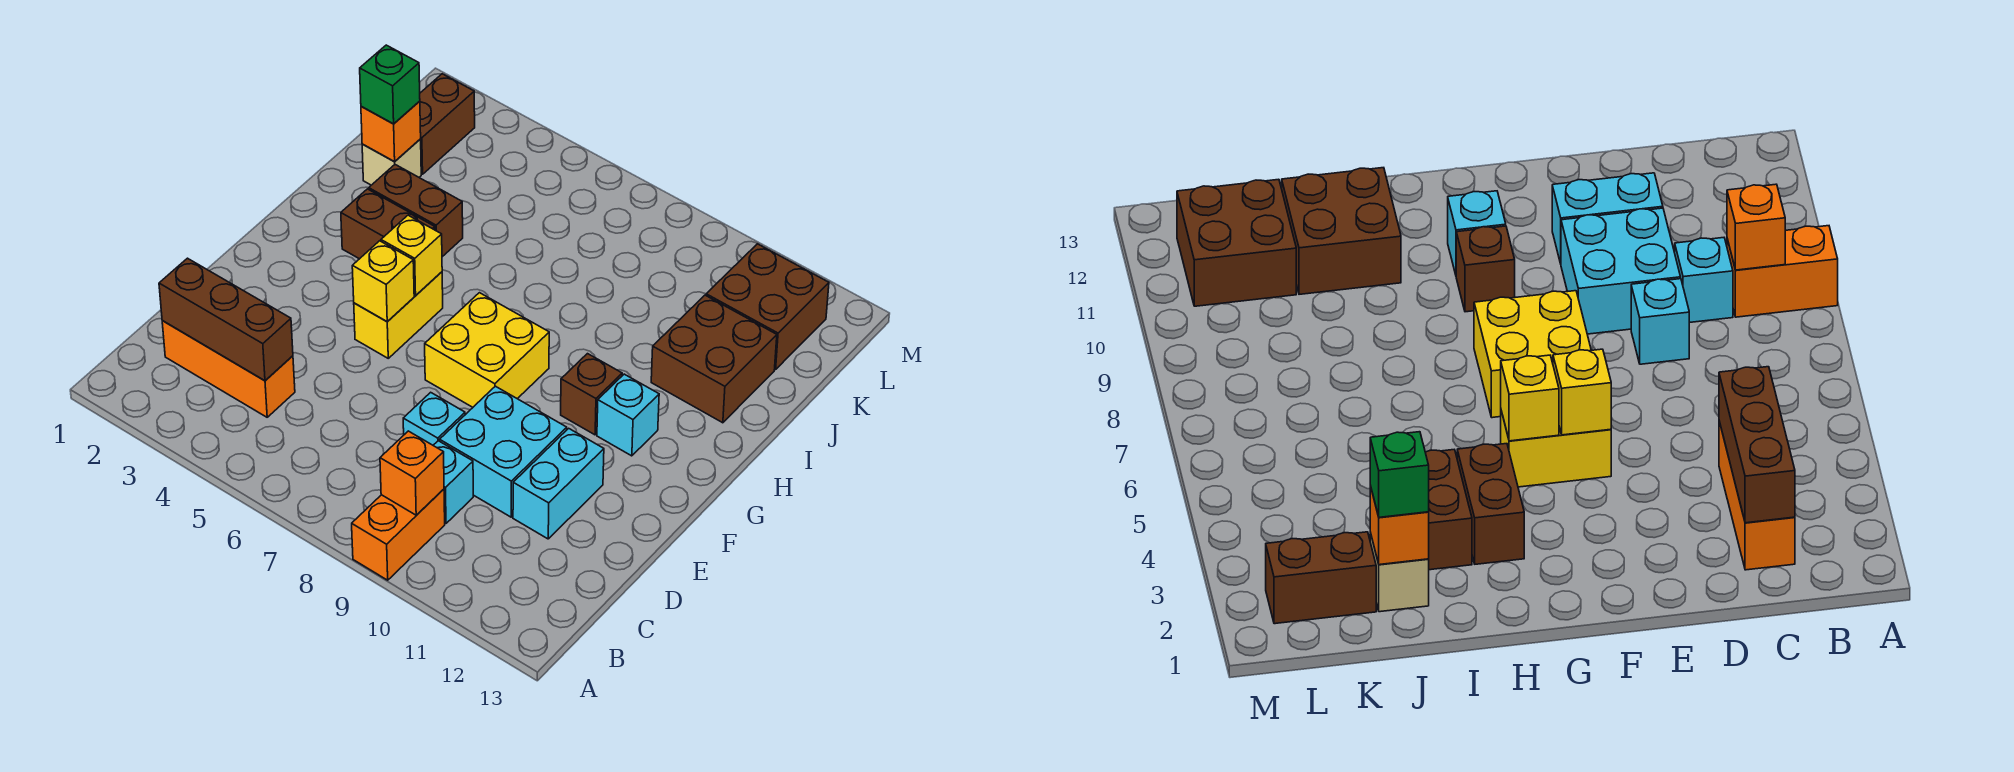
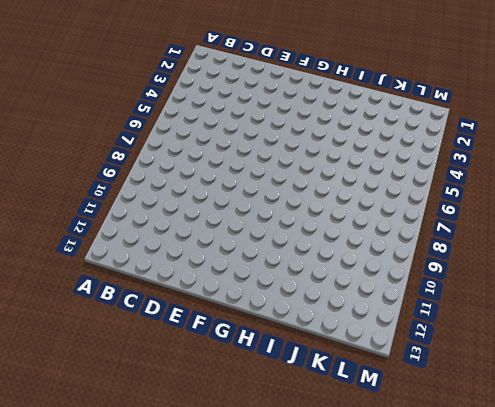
none -> orange 1x2 brick [352,489,445,580]
none -> orange 1x3 brick [162,321,295,417]
none -> cyan 1x1 brick [433,441,473,523]

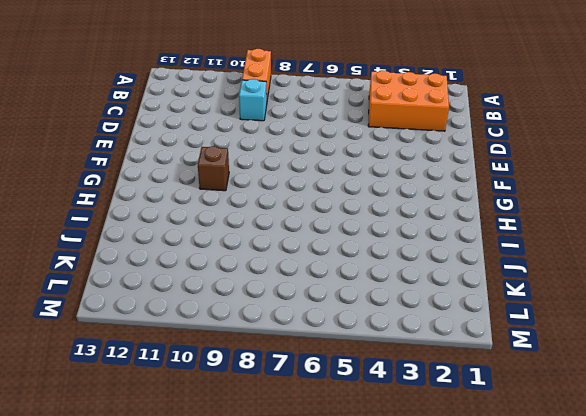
orange 2x3 brick [368,71,449,131] -> orange 1x3 brick [162,321,295,417]
none -> cyan 1x1 brick [403,392,465,445]
none -> cyan 2x2 brick [440,386,567,517]
none -> cyan 1x2 brick [513,428,604,539]

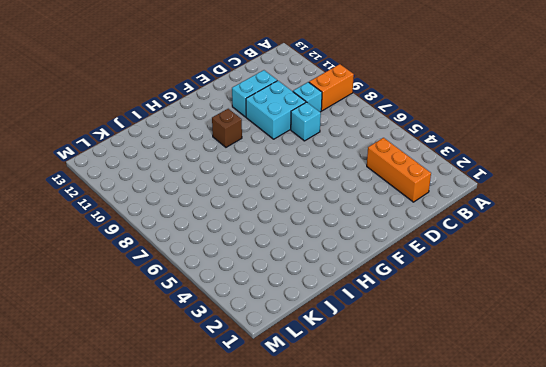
none -> yellow 1x2 brick [354,272,443,358]
none -> yellow 2x2 brick [425,293,549,407]
none -> cyan 1x1 brick [597,374,659,456]

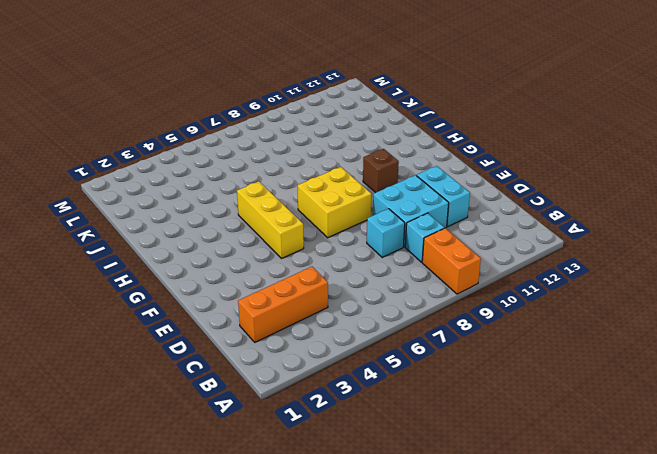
yellow 1x3 brick [237,181,304,258] -> yellow 1x2 brick [354,272,443,358]
none -> cyan 1x1 brick [597,374,659,456]
none -> brown 1x2 brick [341,189,435,259]
none -> brown 1x2 brick [369,165,463,257]

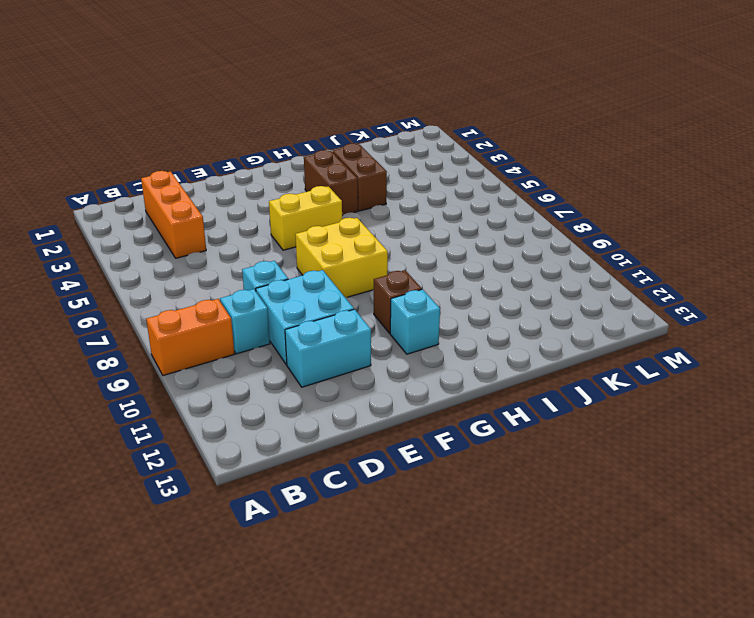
none -> brown 2x2 brick [651,295,777,423]
none -> tan 1x1 brick [362,139,421,185]
none -> brown 1x2 brick [420,74,475,174]

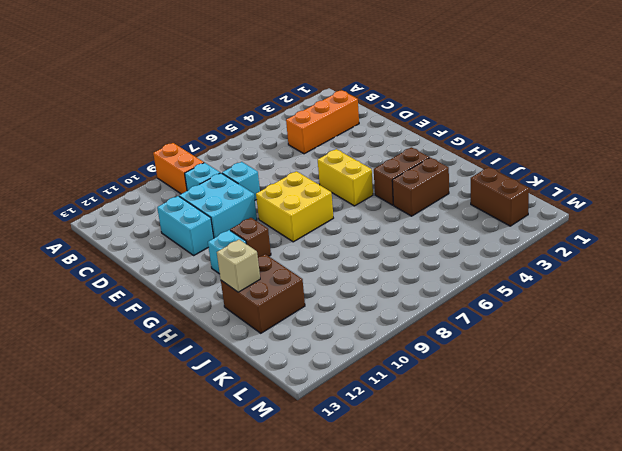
tan 1x1 brick [217,240,260,292] -> tan 1x1 brick moved to [362,139,421,185]
none -> brown 2x2 brick [706,244,829,369]
none -> orange 1x1 brick [380,431,444,515]
none -> brown 1x3 brick [159,258,293,381]

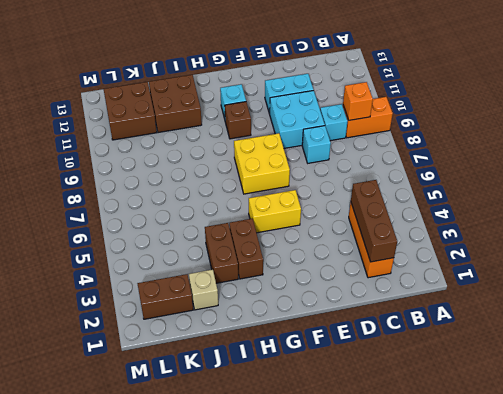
none -> yellow 1x1 brick [352,241,414,322]
none -> yellow 1x1 brick [381,215,442,296]
none -> orange 1x1 brick [361,101,421,162]

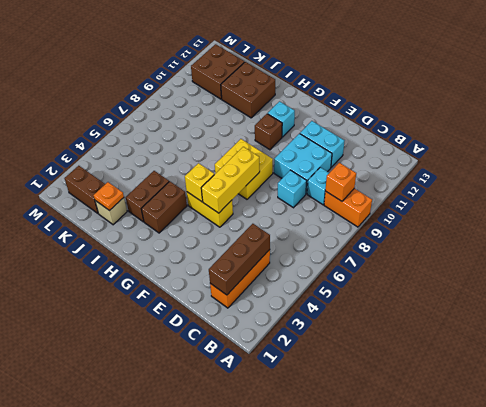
yellow 1x3 brick [201,147,260,213] -> yellow 1x1 brick [352,241,414,322]
orange 1x1 plate [94,182,124,210] -> orange 1x1 brick [361,101,421,162]
none -> green 1x1 brick [360,45,420,124]

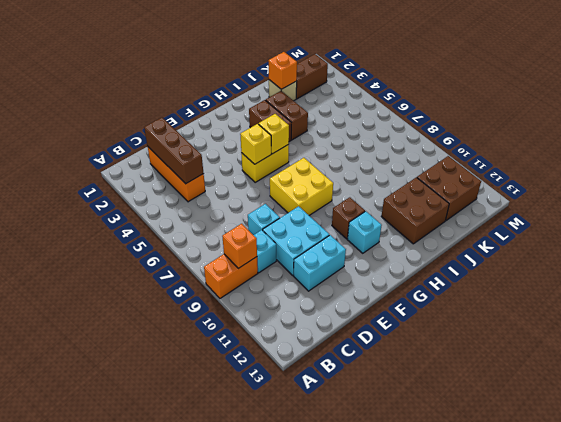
none -> green 1x1 brick [360,45,420,124]

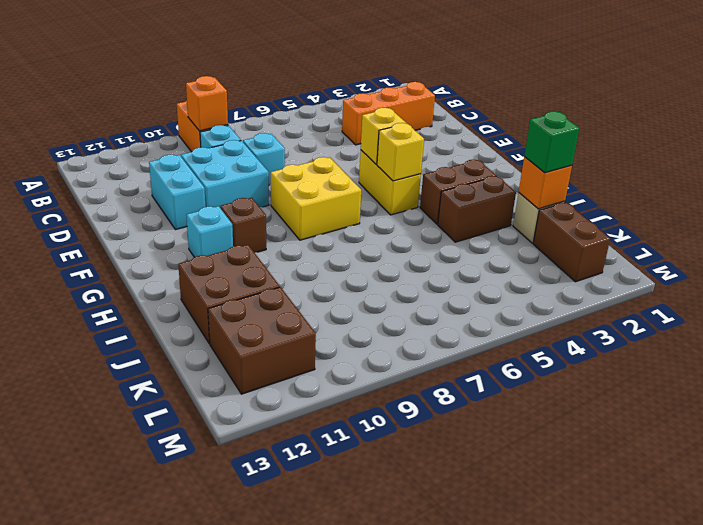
none -> brown 1x3 brick [159,258,293,381]

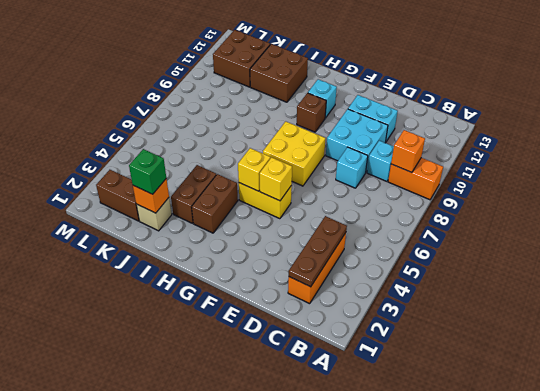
brown 1x3 plate [289,216,347,287] -> brown 1x3 brick [159,258,293,381]

